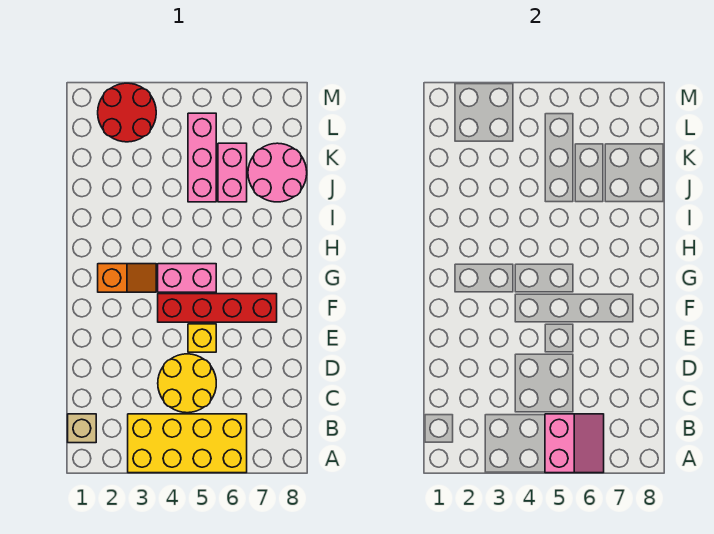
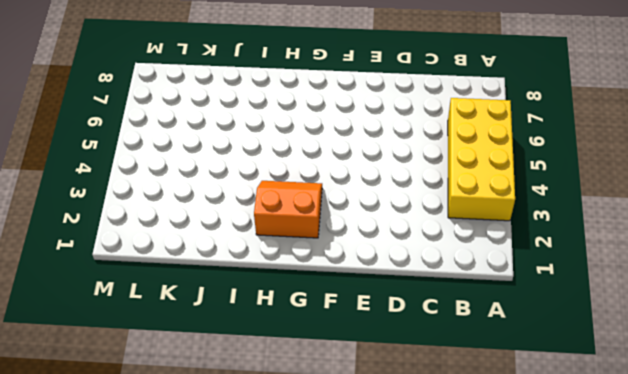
orange 2x2 slope [254,181,322,238] -> orange 1x2 slope [98,264,156,292]
none -> tan 1x1 brick [68,414,96,443]
none -> yellow 2x2 round brick [158,354,216,413]
none -> yellow 1x1 brick [188,324,216,352]

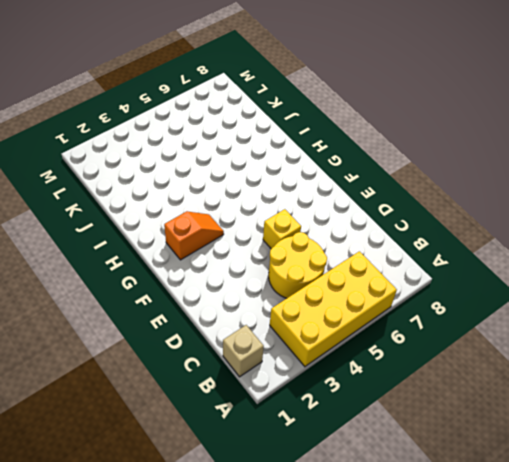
none -> red 1x4 brick [158,294,277,322]
none -> pink 1x2 brick [158,264,216,292]
none -> pink 1x3 brick [188,113,216,202]

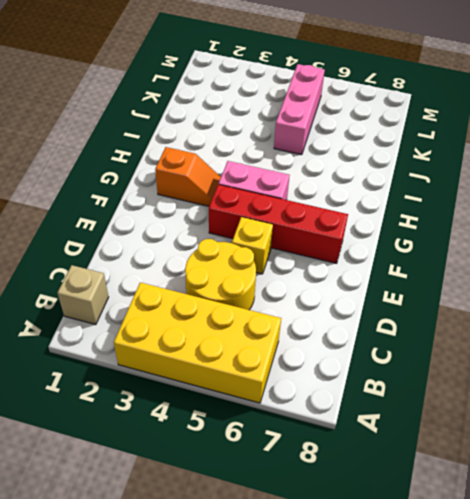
none -> pink 1x2 brick [218,143,247,202]
none -> pink 2x2 round brick [248,143,307,202]
none -> red 2x2 round brick [98,83,156,142]

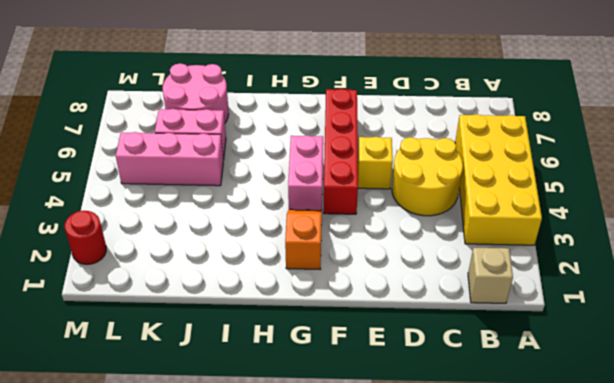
red 1x1 round brick [65,211,106,265] -> red 2x2 round brick [98,83,156,142]
none -> pink 2x2 slope [545,414,604,473]

